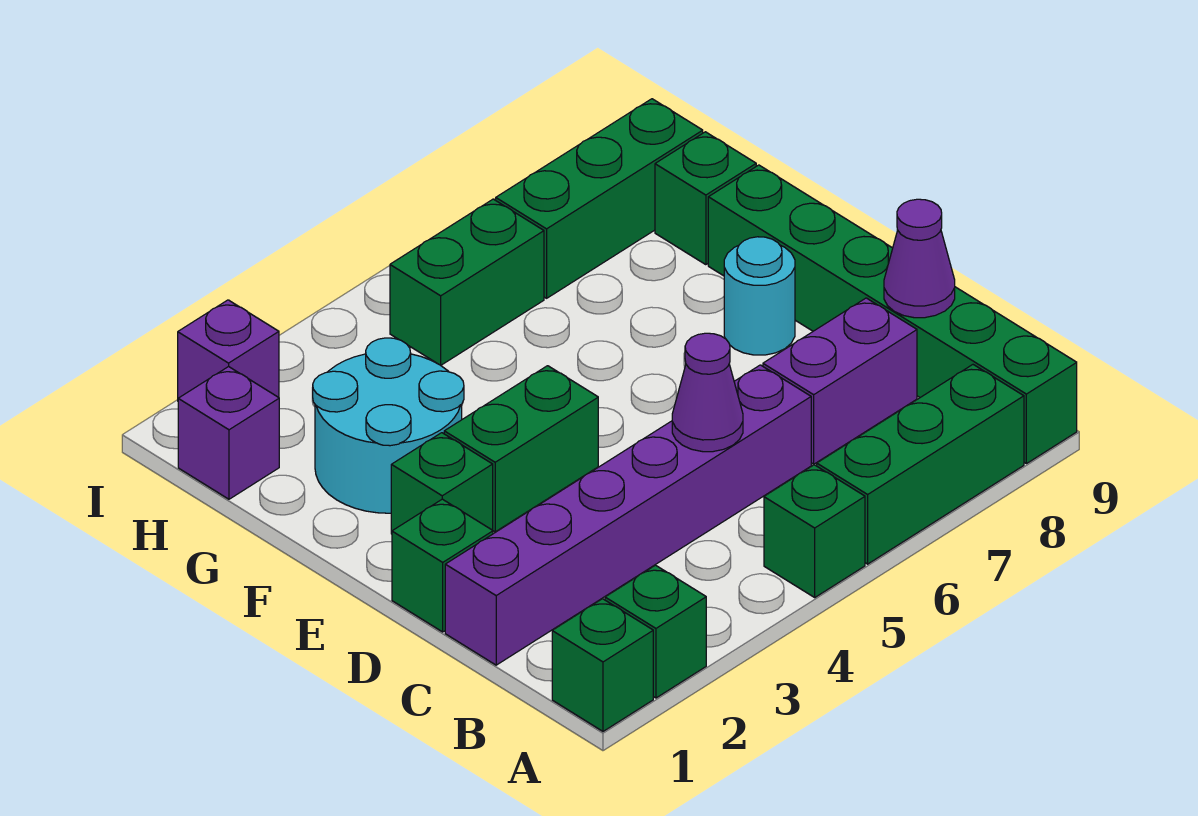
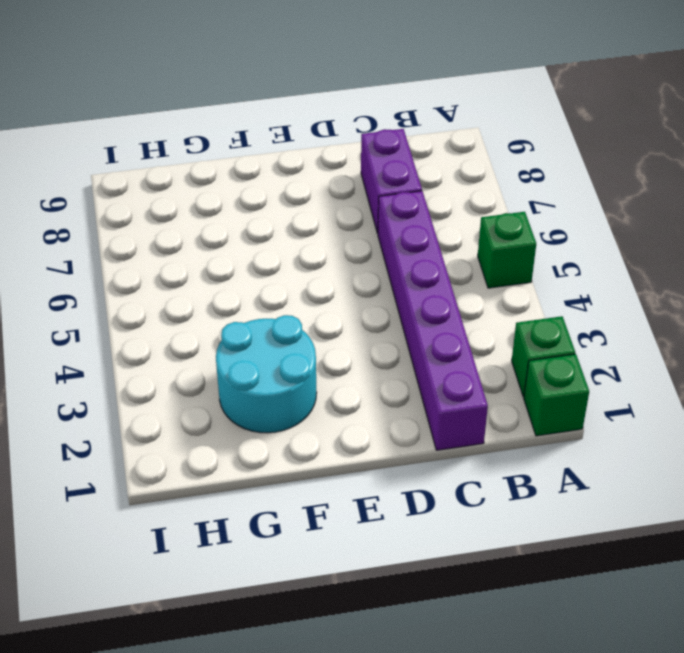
none -> green 1x3 brick [817,365,1024,564]
none -> green 1x6 brick [708,165,1077,464]
none -> green 1x1 brick [392,499,493,632]

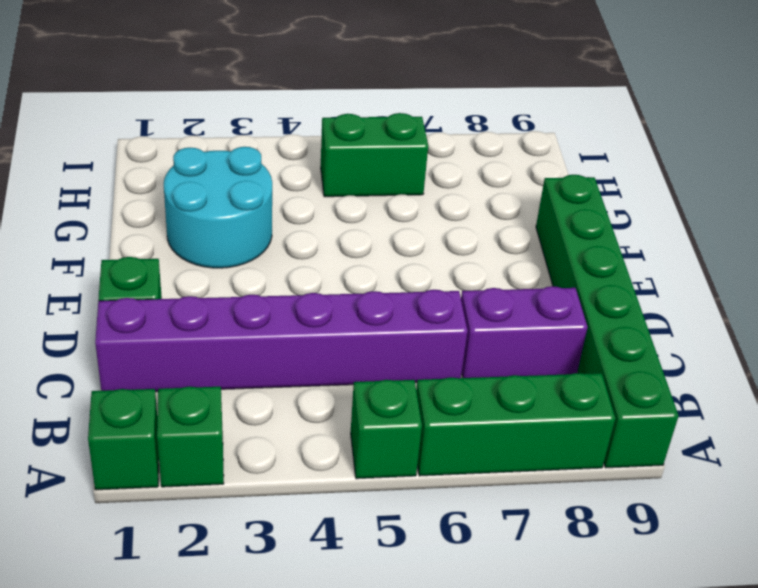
none -> green 1x1 brick [391,433,493,534]
none -> green 1x2 brick [444,366,598,532]
none -> cyan 1x1 round brick [724,237,795,355]

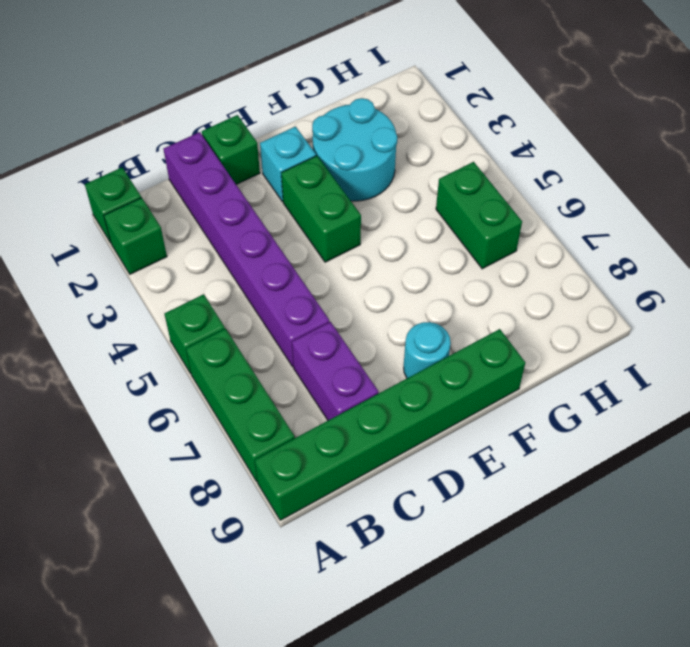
cyan 1x1 brick [260,127,316,201] -> green 1x1 brick [391,433,493,534]
none -> green 1x1 brick [655,132,756,265]
none -> purple 1x1 brick [178,367,279,499]
none -> green 1x3 brick [496,99,703,298]

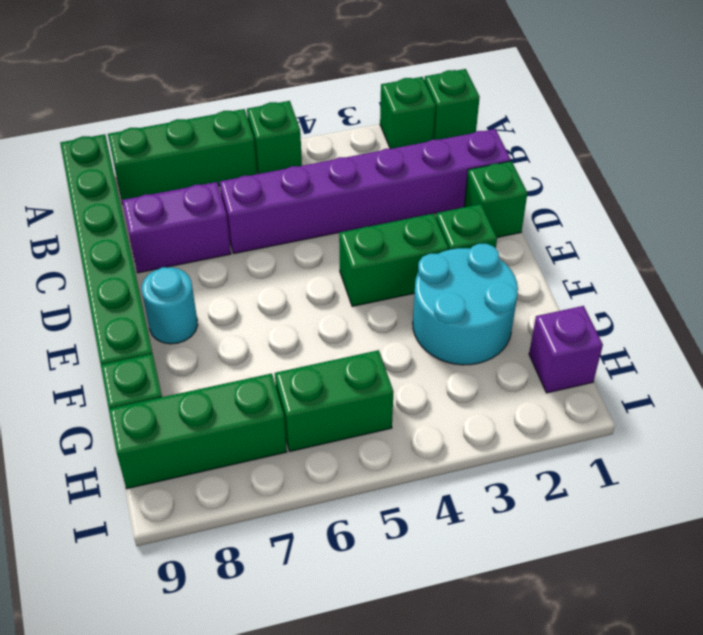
none -> purple 1x1 brick [178,300,279,398]
none -> purple 1x1 cone [672,333,743,452]
none -> purple 1x1 cone [884,199,955,318]

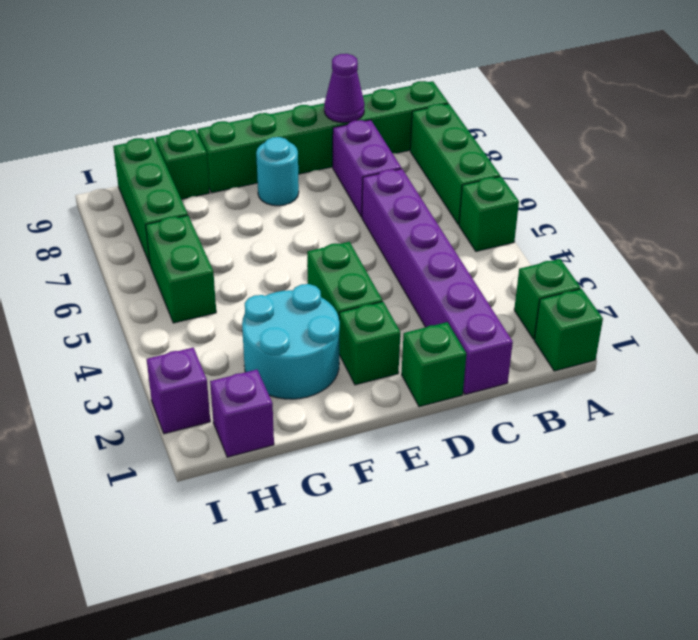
none -> purple 1x1 cone [672,333,743,452]

